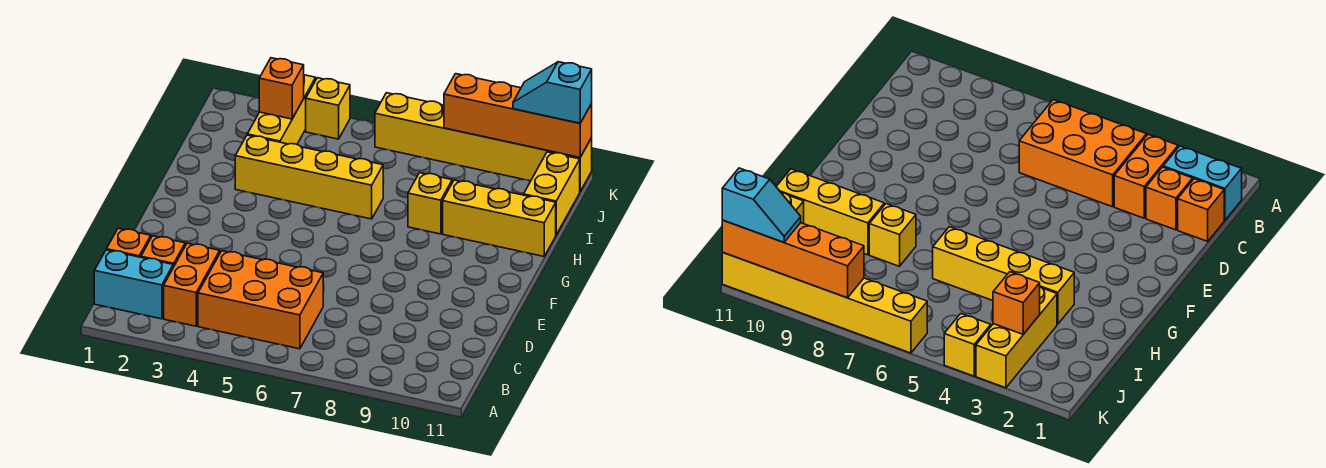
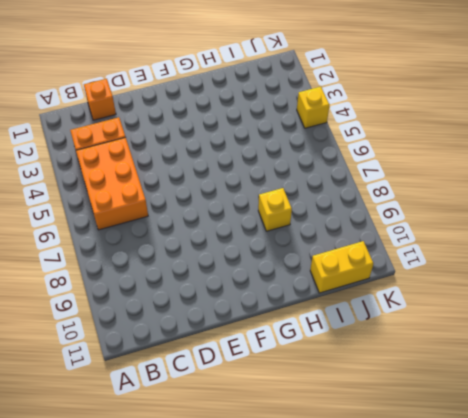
none -> cyan 1x2 brick [94,250,173,319]
none -> orange 1x1 brick [141,236,185,267]
none -> yellow 1x4 brick [235,135,383,219]

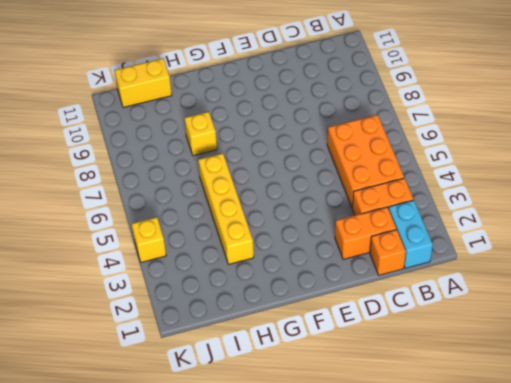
orange 1x2 brick [335,207,396,259] -> orange 1x1 brick [141,236,185,267]
none -> yellow 1x3 brick [443,180,556,256]
none -> yellow 1x3 brick [247,75,316,144]
none -> yellow 1x6 brick [375,93,592,191]

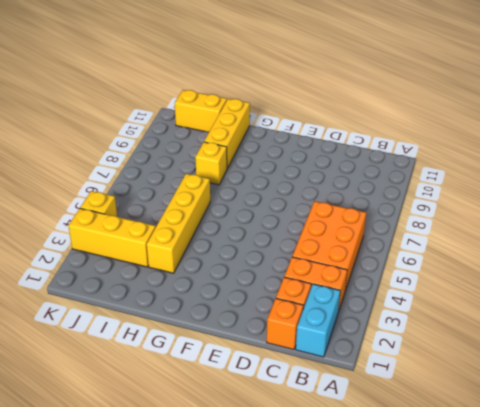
none -> yellow 1x6 brick [375,93,592,191]
none -> orange 1x1 brick [259,58,304,119]
none -> orange 1x4 brick [444,74,592,157]

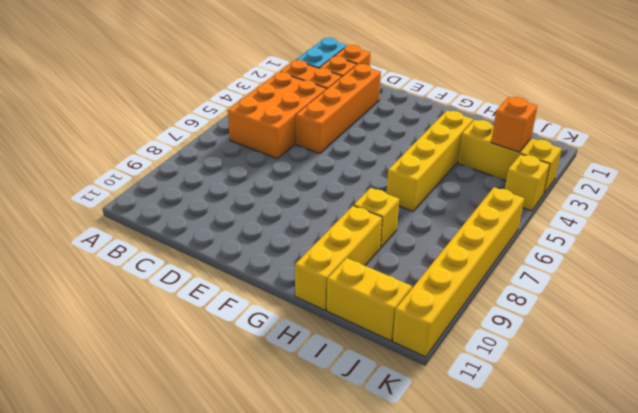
orange 1x4 brick [296,64,381,154] -> orange 1x4 brick moved to [444,74,592,157]
none -> cyan 1x2 slope [513,62,592,123]

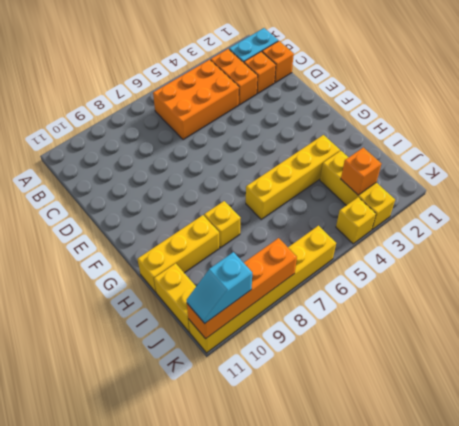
cyan 1x2 slope [187,252,252,323] -> cyan 1x2 slope turned to [513,62,592,123]

